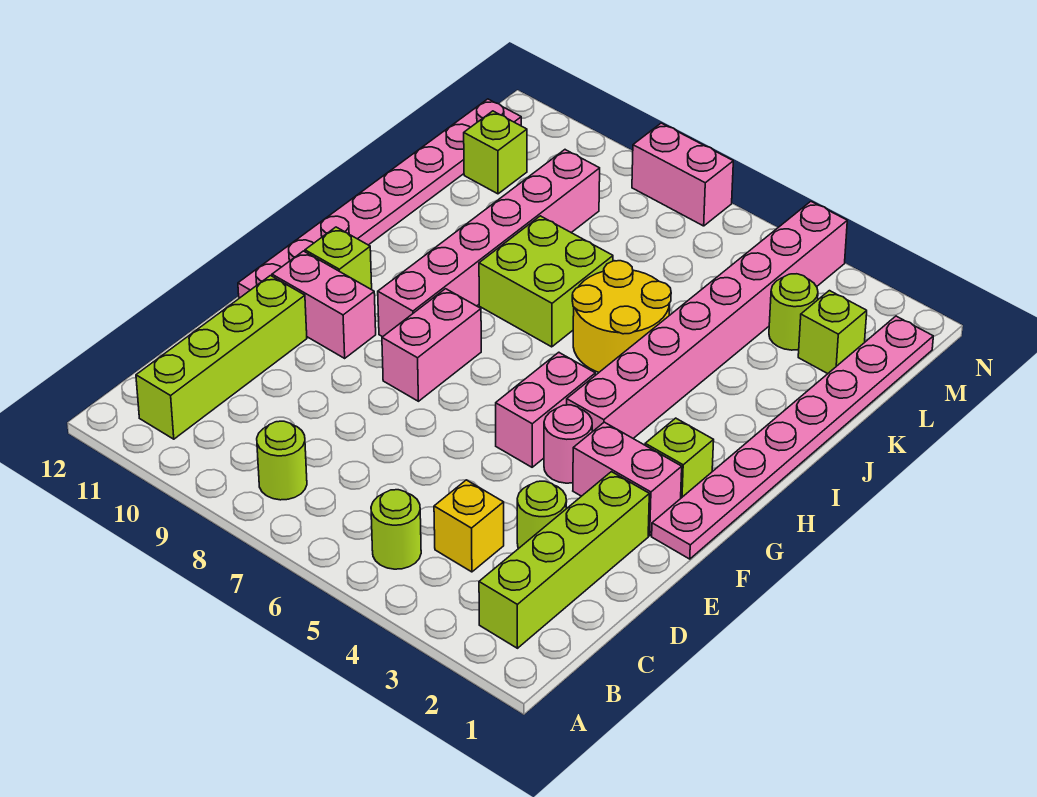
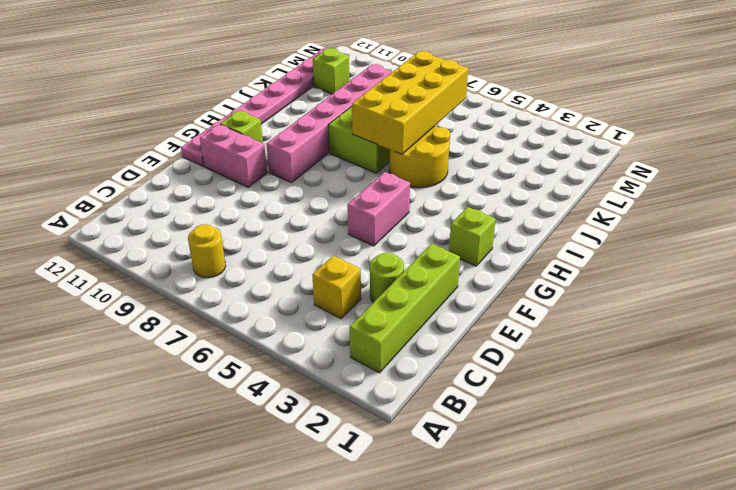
yellow 1x1 round brick [188,224,226,278] -> lime 1x1 round brick [257,421,307,500]
yellow 2x4 brick [352,51,468,154] -> none
none -> lime 1x1 round brick [371,490,421,569]
none -> lime 1x4 brick [136,276,307,439]
none -> pink 1x8 plate [652,316,933,559]

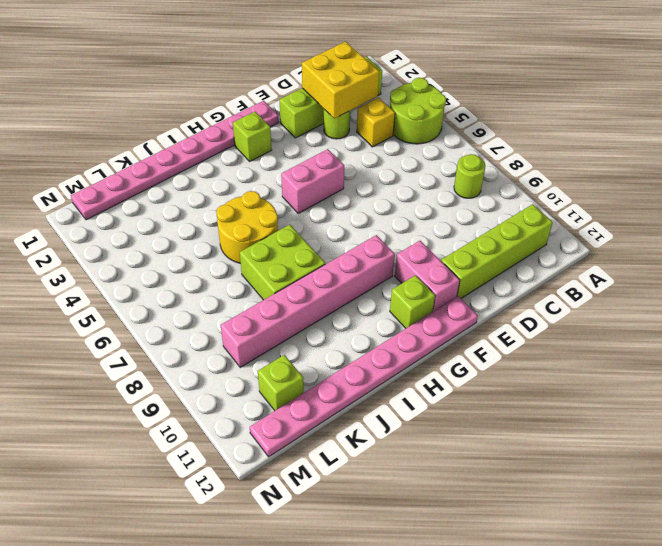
lime 2x2 round brick [390,78,446,144] -> lime 1x1 round brick [371,490,421,569]
yellow 2x2 brick [302,42,379,118] -> none
none -> pink 1x2 brick [573,422,682,536]
none -> pink 1x1 round brick [544,405,592,483]
none -> pink 1x2 brick [382,289,481,401]

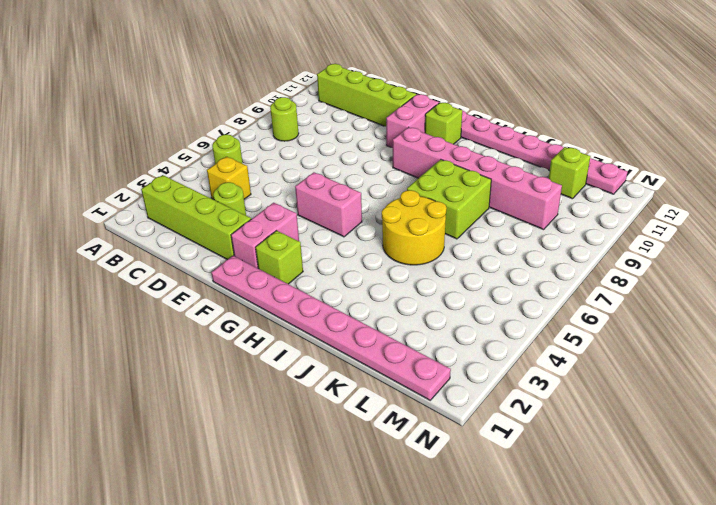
none -> pink 1x1 round brick [544,405,592,483]
none -> pink 1x2 brick [382,289,481,401]
none -> pink 1x8 brick [567,202,847,438]

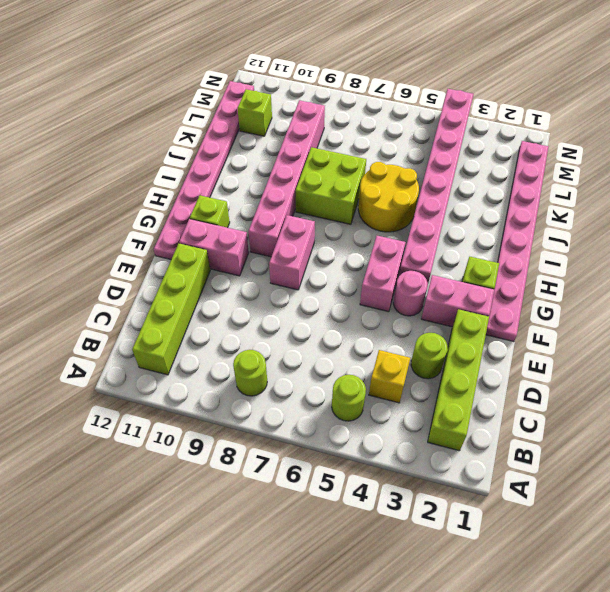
none -> lime 1x1 brick [798,291,867,374]
none -> lime 1x1 round brick [769,274,818,350]
none -> pink 1x2 brick [632,123,733,226]

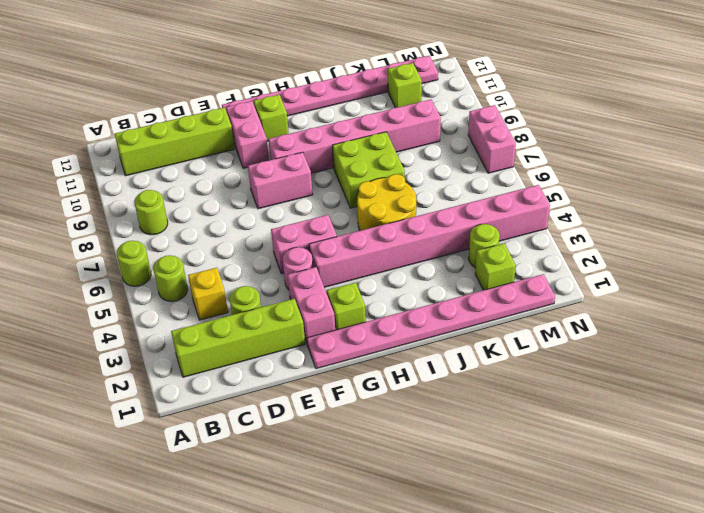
lime 1x1 round brick [117,241,151,286] -> none

